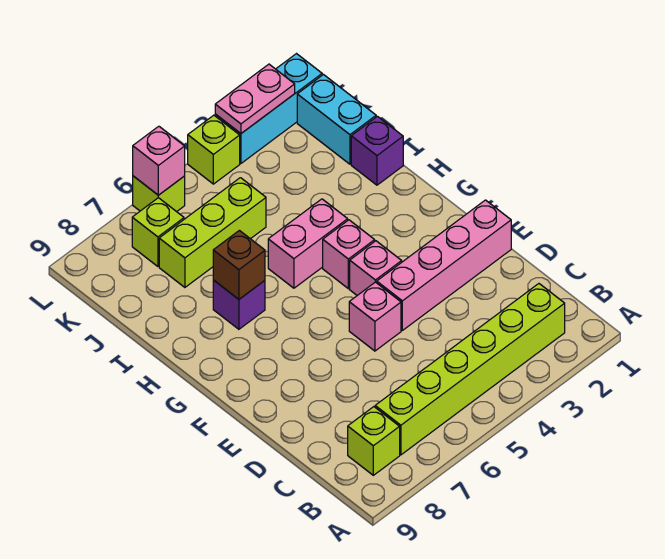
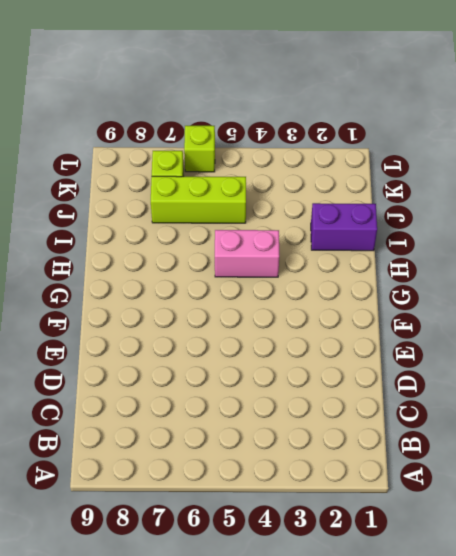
purple 1x2 brick [311,203,377,251] -> purple 1x1 brick [351,116,403,185]
none -> lime 1x6 brick [375,284,565,455]
none -> lime 1x1 brick [348,407,400,475]
none -> pink 1x4 brick [377,200,511,330]

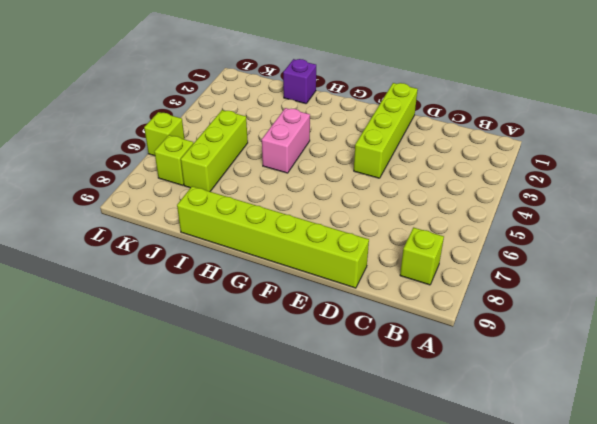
lime 1x6 brick [177,186,369,288] -> lime 1x6 brick turned to [375,284,565,455]
lime 1x4 brick [354,83,418,178] -> pink 1x4 brick [377,200,511,330]
none -> pink 1x1 brick [349,282,401,351]
none -> pink 1x1 brick [350,241,402,295]
none -> pink 1x1 brick [323,220,375,289]

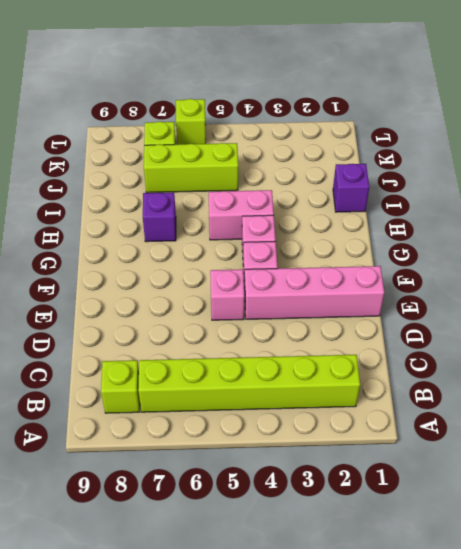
none -> cyan 1x2 brick [297,75,376,164]
none -> cyan 1x3 brick [215,54,322,163]
none -> lime 1x1 brick [188,115,240,184]

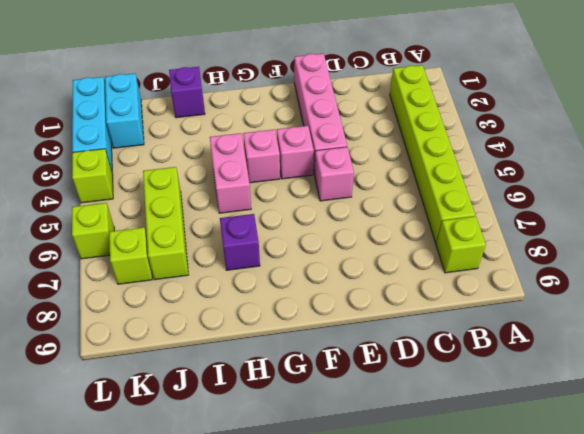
cyan 1x2 brick [105,74,144,148] -> cyan 1x2 brick turned to [297,75,376,164]
none -> brown 1x1 brick [213,231,265,299]
none -> pink 1x2 plate [215,64,295,133]
none -> pink 1x1 brick [133,126,185,195]

